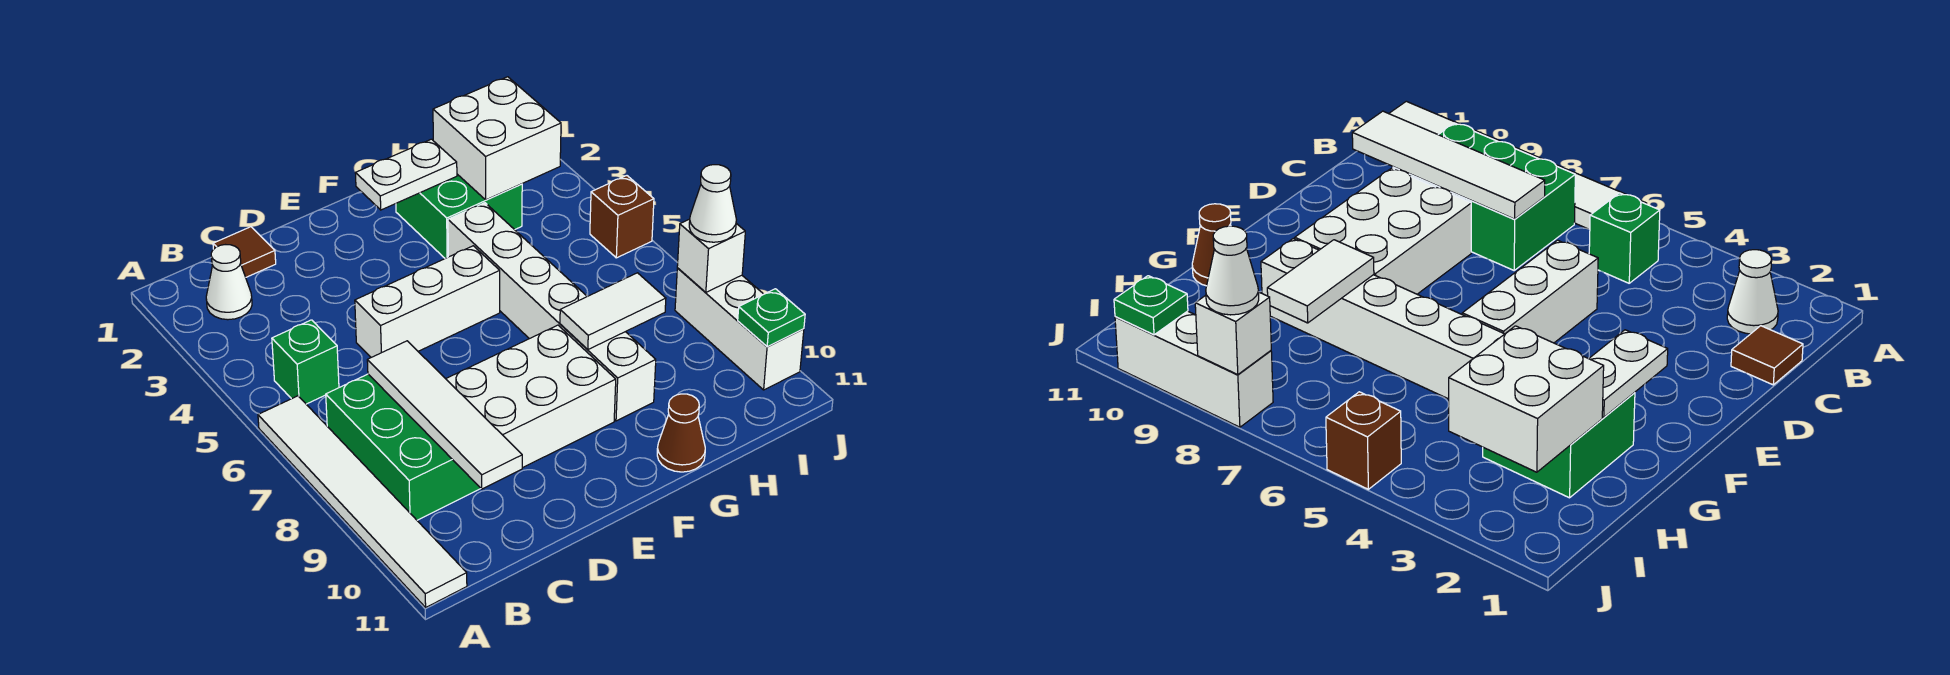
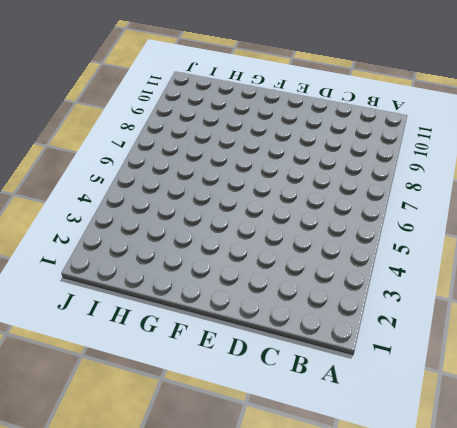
none -> white 1x6 tile [258,396,467,607]
none -> white 1x1 cone [206,245,252,320]
none -> green 1x1 brick [272,320,339,404]

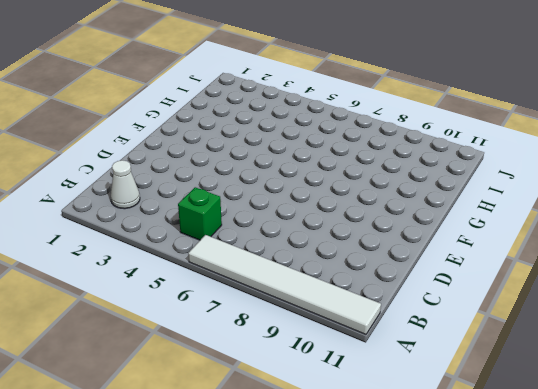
none -> green 2x3 brick [326,374,481,520]
none -> brown 1x1 tile [213,227,276,277]
none -> white 1x3 brick [355,246,500,357]

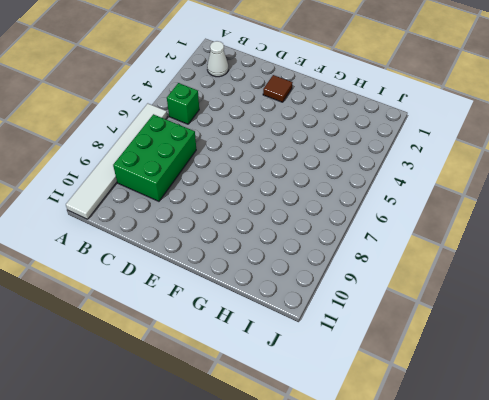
brown 1x1 tile [263,75,293,102] -> brown 1x1 tile moved to [213,227,276,277]
none -> white 1x3 brick [355,246,500,357]
none -> white 2x3 brick [446,325,616,468]
none -> green 2x2 brick [396,174,522,258]

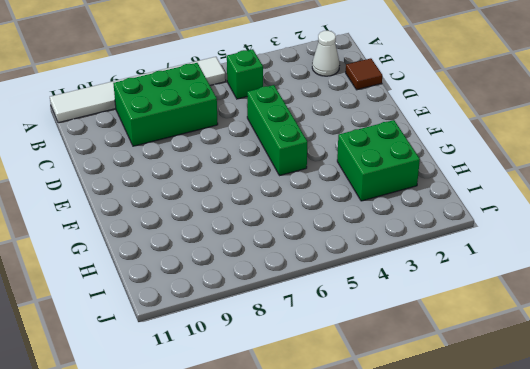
green 1x3 brick [247,85,307,176] -> white 1x3 brick [355,246,500,357]
none -> white 2x3 brick [446,325,616,468]
none -> white 1x6 brick [448,203,656,421]
none -> brown 1x1 cone [657,394,705,472]

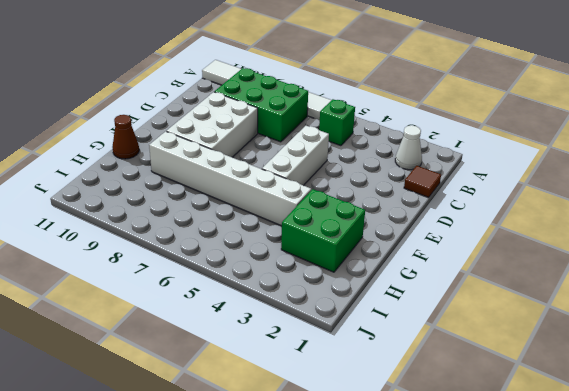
none -> brown 1x1 brick [590,176,654,258]
none -> white 1x3 brick [675,268,804,390]
none -> white 1x4 tile [367,341,522,489]

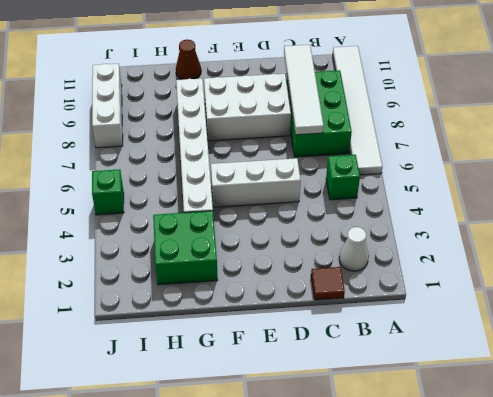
green 1x1 brick [92,169,124,215] -> brown 1x1 brick [590,176,654,258]
none -> white 1x2 plate [355,139,457,210]
none -> white 1x2 tile [560,273,666,349]
none -> white 2x2 brick [433,77,561,200]

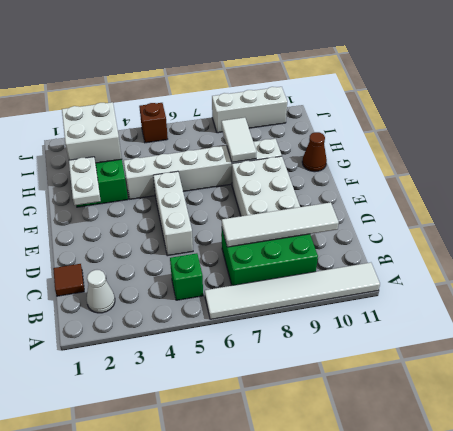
none -> white 1x1 brick [677,219,745,292]
none -> green 1x1 plate [738,289,805,347]
none -> white 1x1 cone [689,165,736,242]

